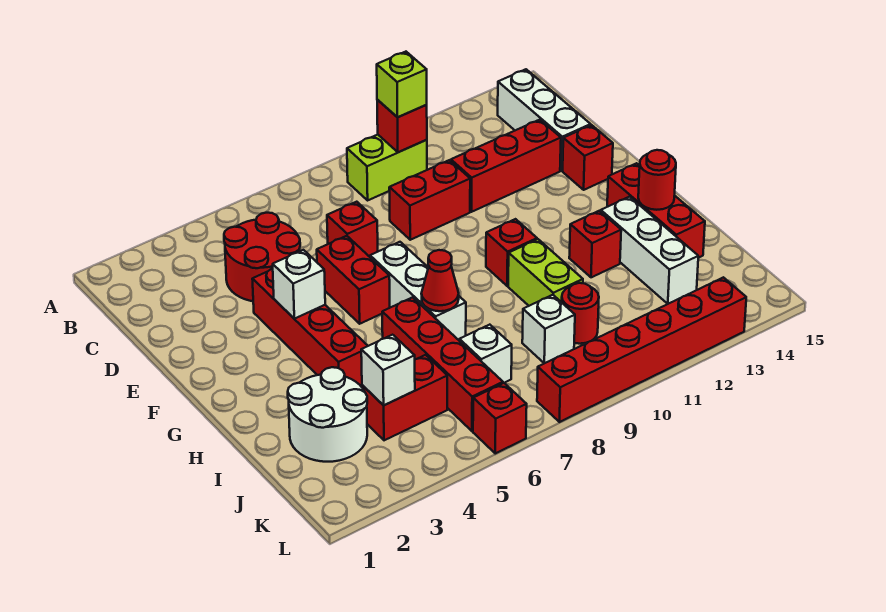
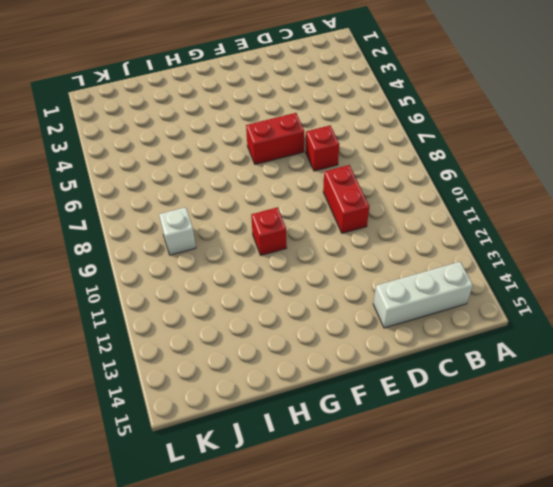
none -> lime 1x2 brick [347,135,427,200]
none -> red 2x2 round brick [224,213,300,301]
none -> red 1x3 brick [451,120,561,212]

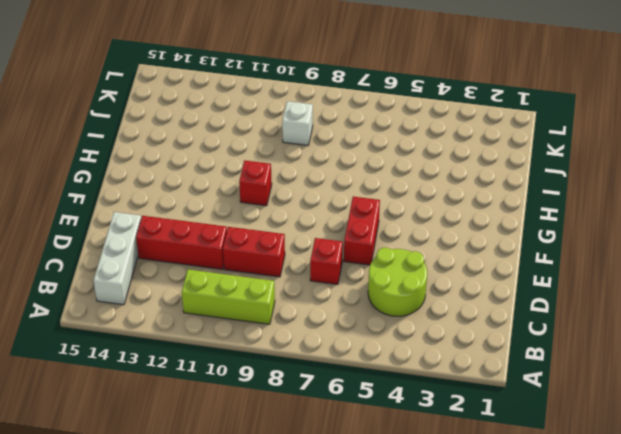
lime 1x3 brick [182,270,275,324] -> lime 1x2 brick [347,135,427,200]
lime 2x2 round brick [368,248,427,316] -> red 2x2 round brick [224,213,300,301]
none -> red 1x4 brick [252,269,368,386]
none -> red 1x1 brick [563,125,613,190]
none -> white 1x3 brick [370,242,466,340]

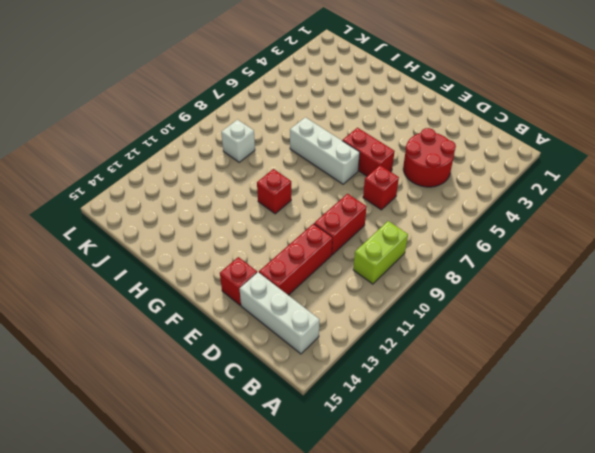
none -> red 1x4 brick [252,269,368,386]
none -> red 1x3 brick [607,163,705,258]
none -> red 1x4 brick [382,297,503,431]

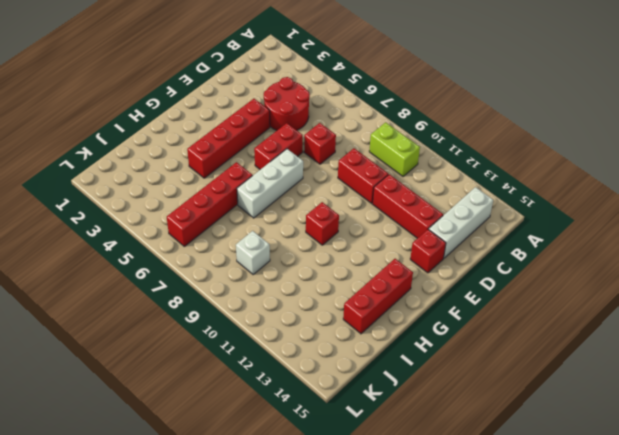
none -> lime 1x2 brick [508,239,583,306]
none -> red 1x1 brick [569,211,621,277]
none -> white 1x3 brick [601,197,698,304]

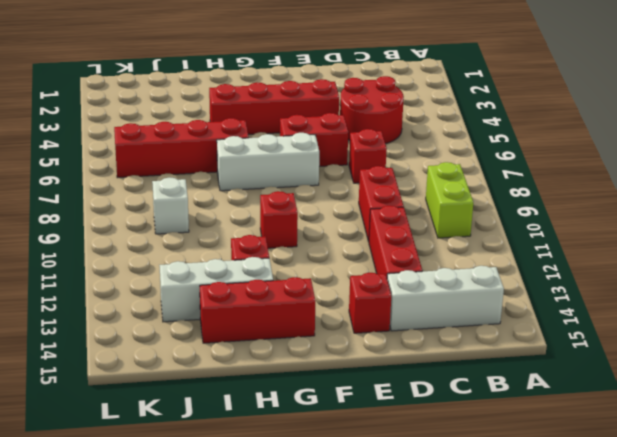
none -> lime 1x2 brick [508,239,583,306]
none -> white 2x2 round brick [288,367,367,462]
none -> red 1x2 brick [362,355,447,440]

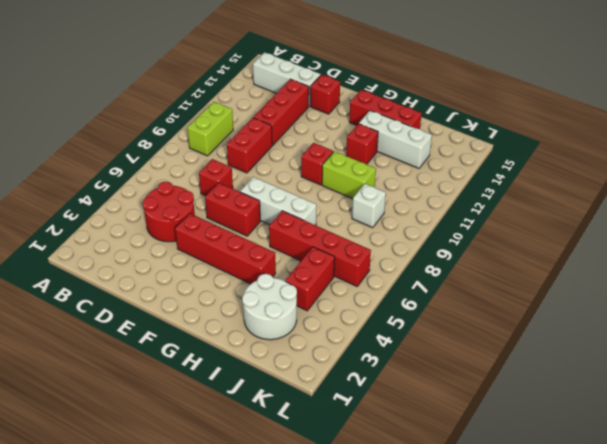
none -> white 1x1 brick [459,325,512,383]
none -> red 1x1 round brick [562,283,599,344]
none -> red 1x1 brick [473,383,527,453]

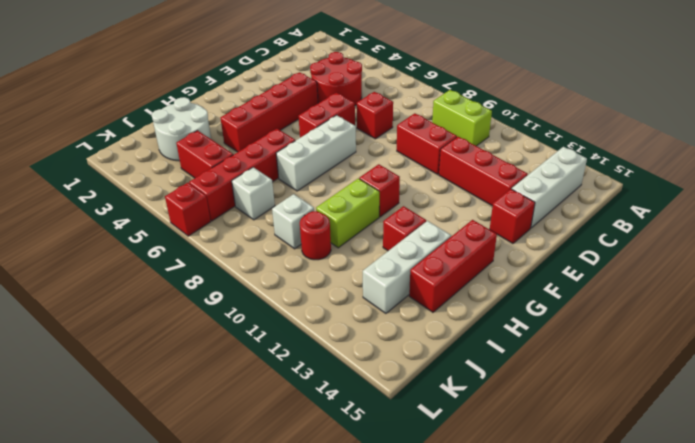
none -> red 1x6 brick [537,277,746,422]
none -> red 1x1 brick [377,100,427,152]
none -> white 1x1 brick [273,250,325,319]

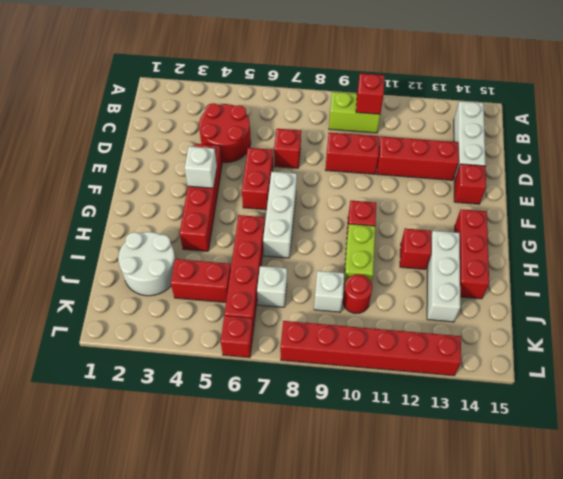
none -> red 1x1 cone [421,250,459,311]
none -> red 1x1 round brick [638,150,676,210]
none -> white 1x1 brick [361,335,415,405]

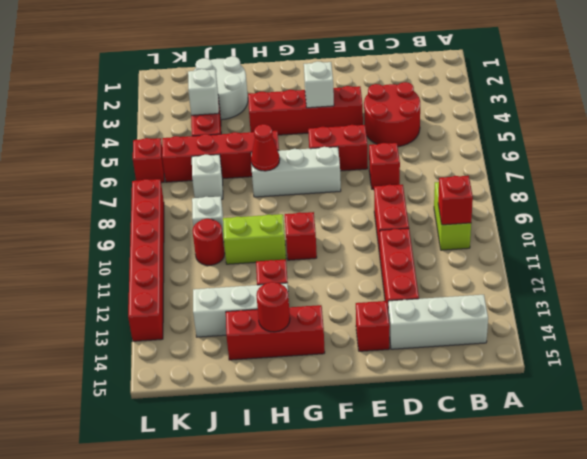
none -> lime 1x1 brick [377,52,427,117]

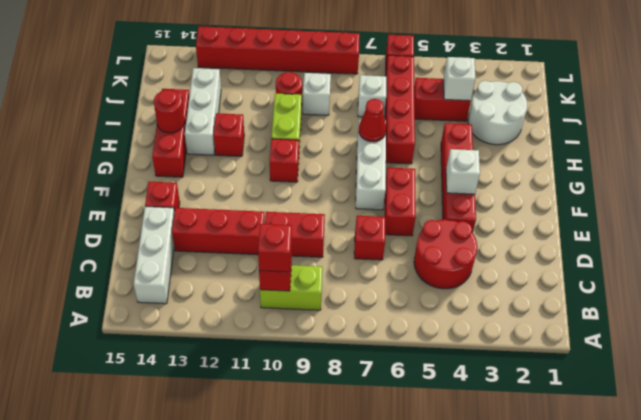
red 1x1 brick [258,224,292,272] -> lime 1x1 brick [377,52,427,117]

